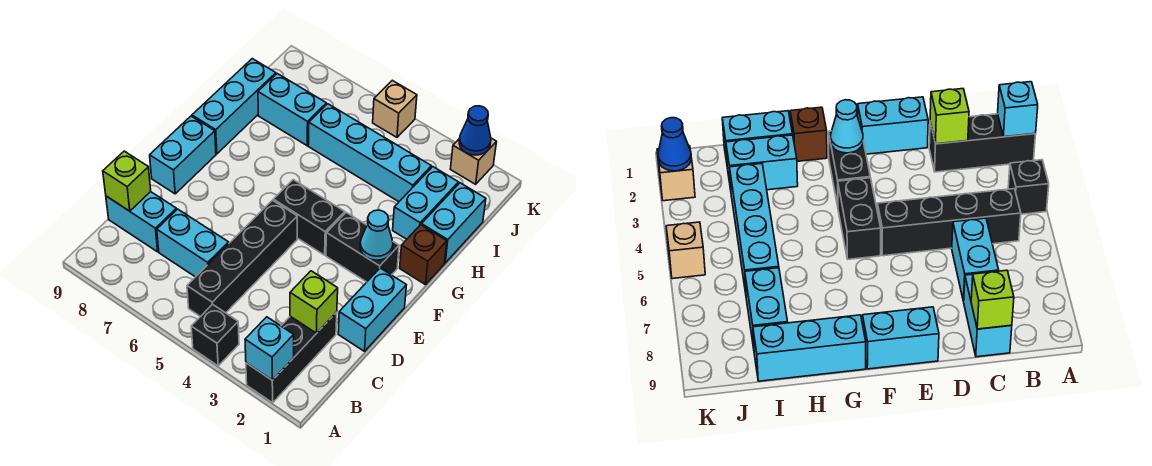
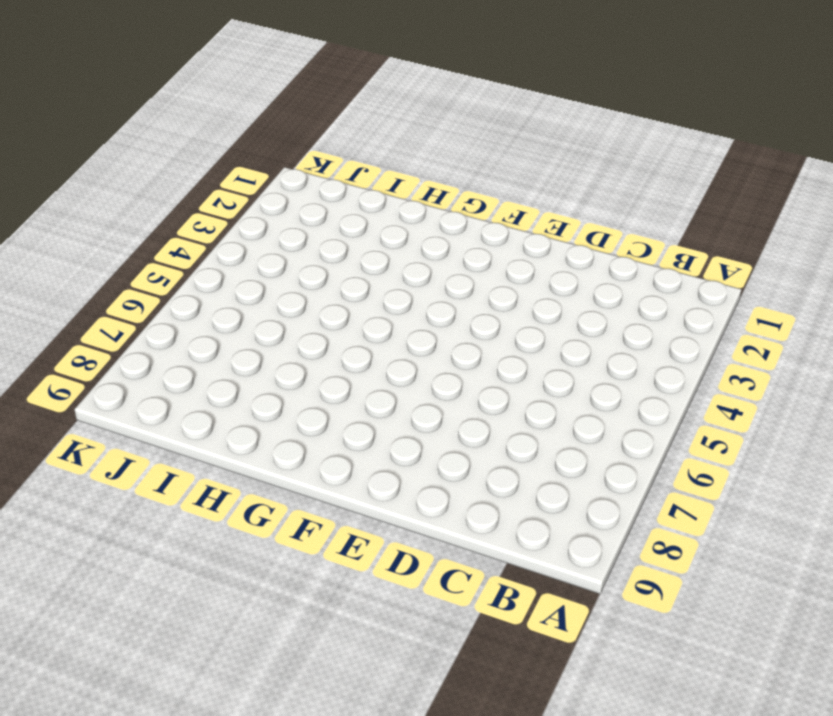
none -> black 1x3 brick [246,312,337,403]
none -> black 1x1 brick [191,304,239,366]
none -> black 1x4 brick [187,200,297,317]

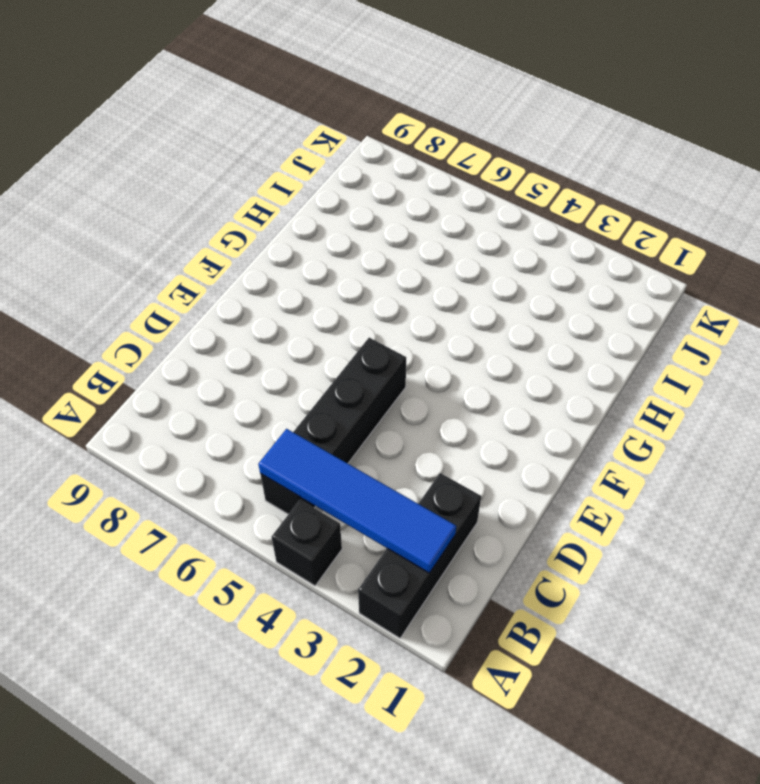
blue 1x4 tile [258,429,456,573] -> none
none -> cyan 1x2 brick [157,209,229,277]
none -> cyan 1x2 brick [106,192,176,252]
none -> cyan 1x2 brick [338,268,406,351]

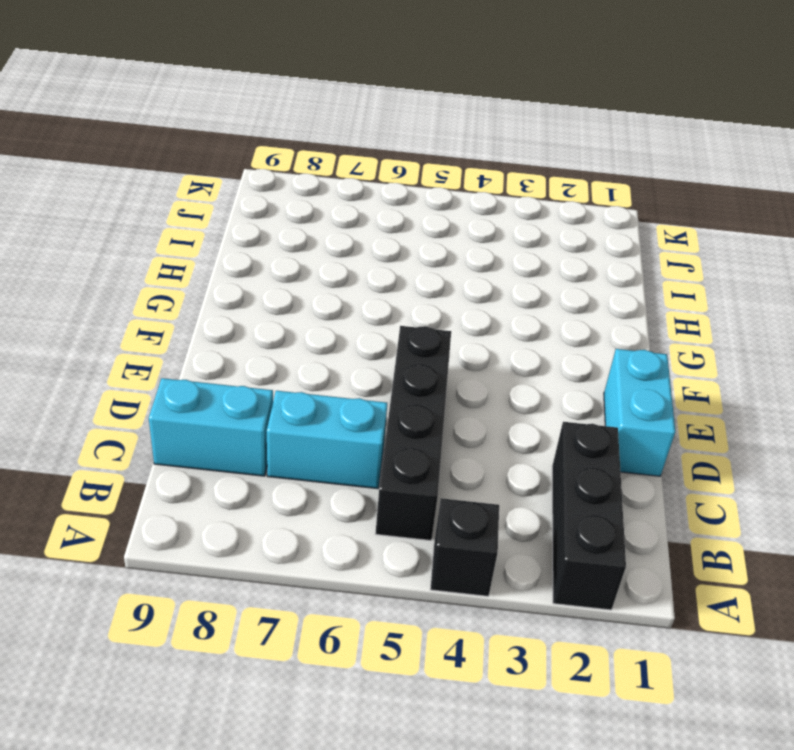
none -> cyan 1x2 brick [150,116,216,194]
none -> black 1x2 brick [326,213,399,282]
none -> black 1x2 brick [273,180,345,255]

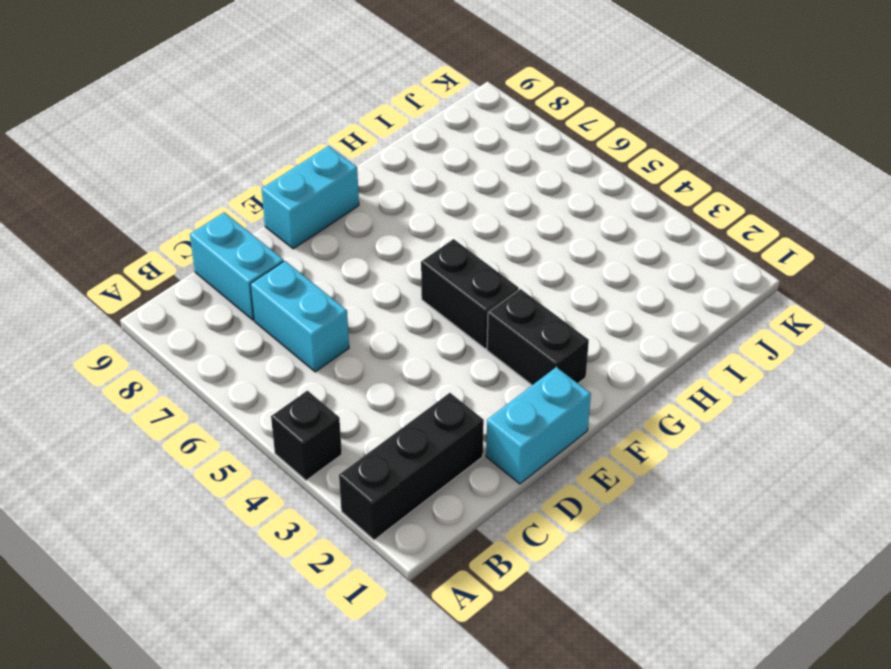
none -> black 1x4 brick [187,200,297,317]
none -> brown 1x1 brick [400,225,447,285]
none -> cyan 1x3 brick [192,59,276,154]

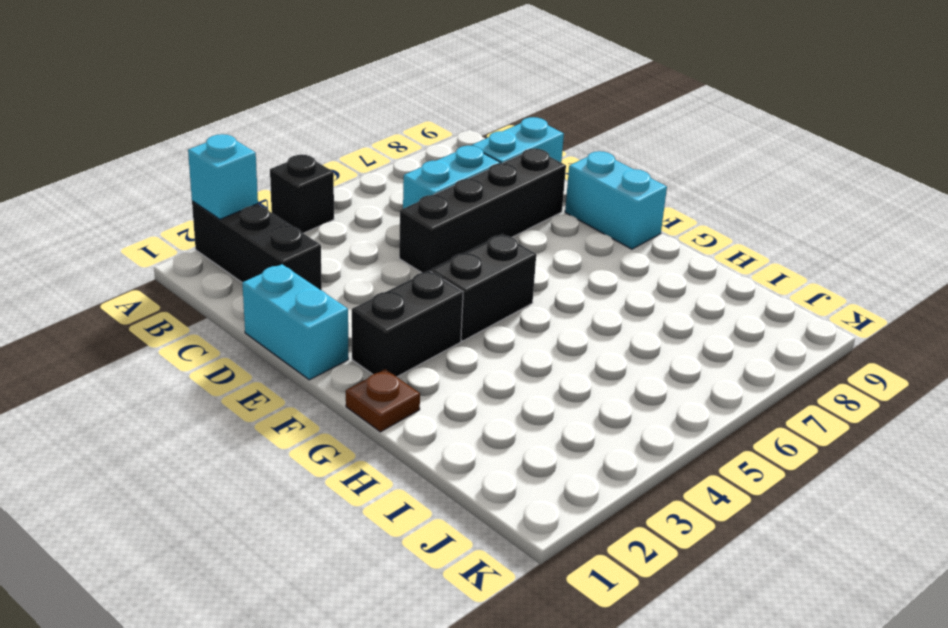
black 1x4 brick [399,149,566,273] -> black 1x4 brick turned to [187,200,297,317]
brown 1x1 plate [346,369,420,432] -> brown 1x1 brick [400,225,447,285]
none -> cyan 1x3 brick [192,59,276,154]
none -> cyan 1x2 brick [422,183,486,263]
none -> cyan 1x2 brick [393,167,459,239]

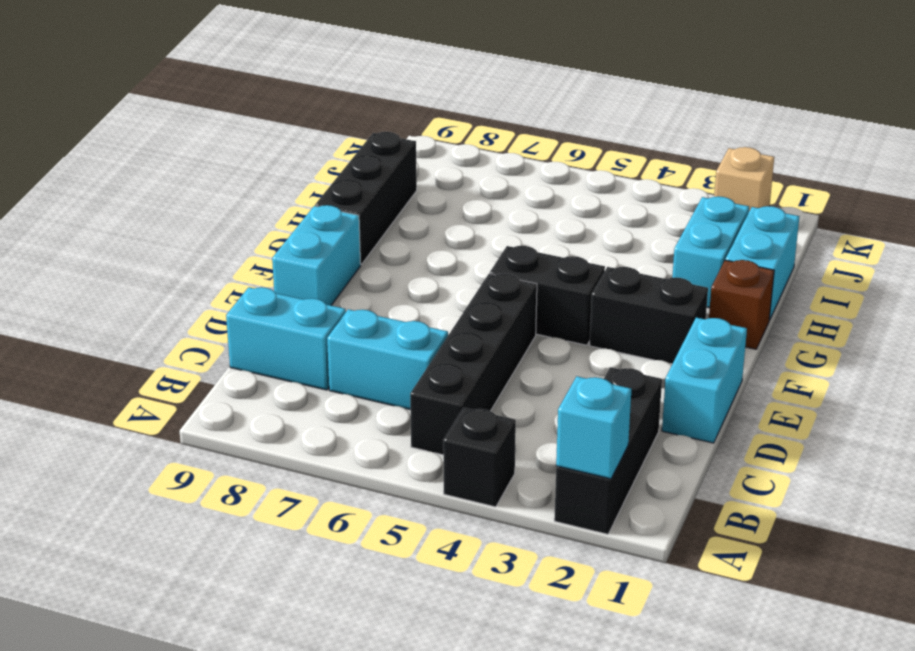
black 1x3 brick [315,132,417,264] -> cyan 1x3 brick [192,59,276,154]
none -> cyan 1x4 brick [308,104,431,202]
none -> cyan 1x2 brick [258,74,326,146]
none -> tan 1x1 brick [373,80,417,137]

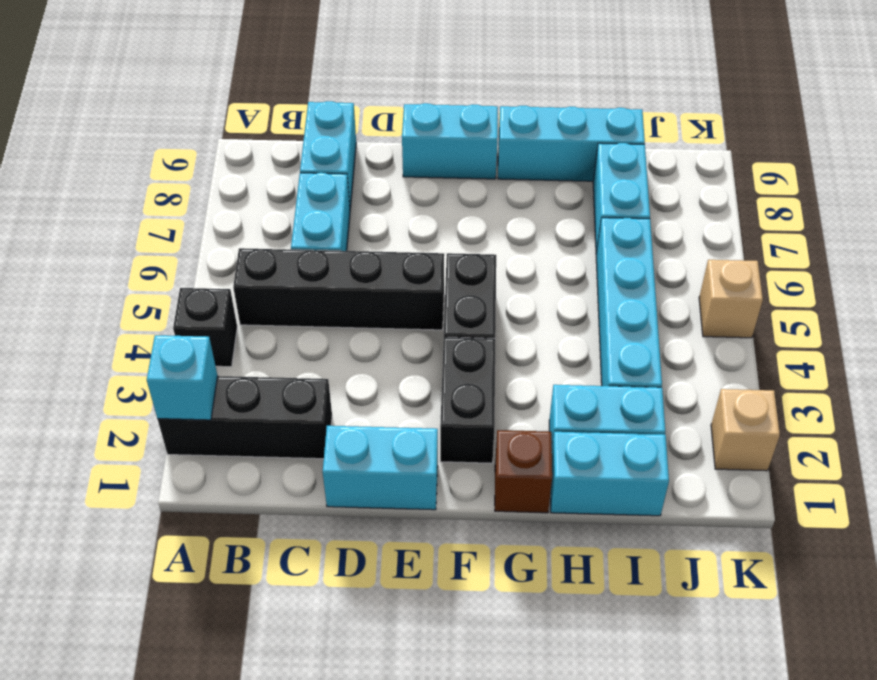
none -> lime 1x1 brick [290,271,338,333]
none -> lime 1x1 brick [103,151,151,211]
none -> cyan 1x1 cone [360,210,393,260]

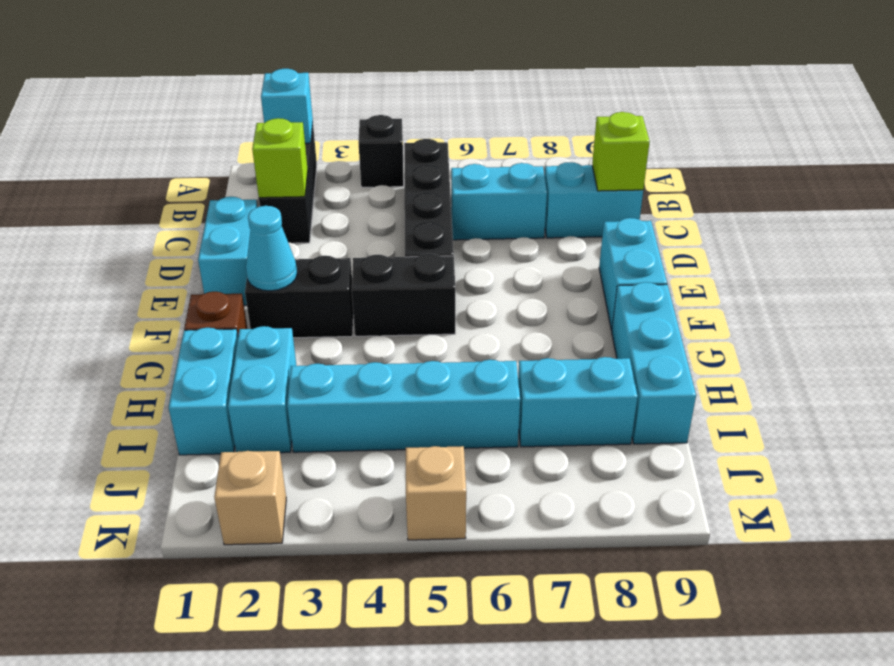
none -> blue 1x1 cone [459,106,491,155]

